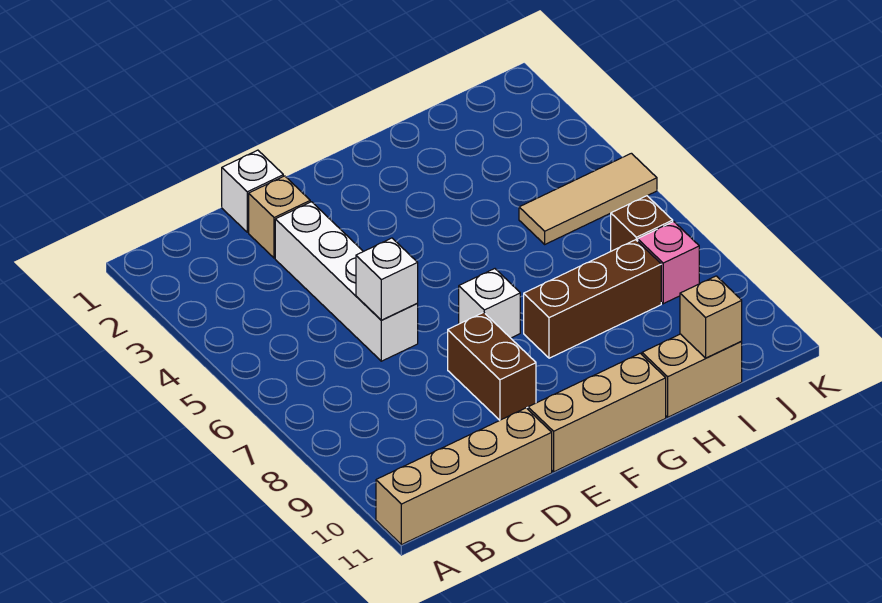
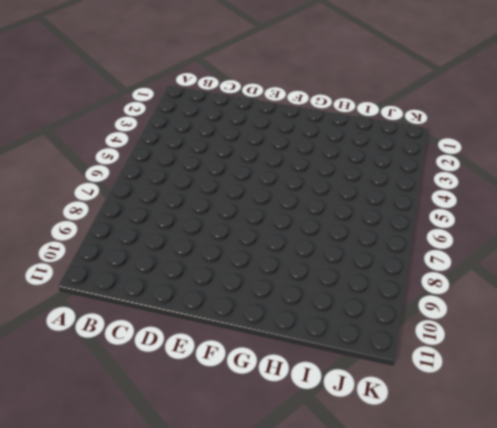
none -> tan 1x4 brick [376,408,552,545]
none -> white 1x1 brick [222,150,283,232]
none -> tan 1x1 brick [249,176,310,258]

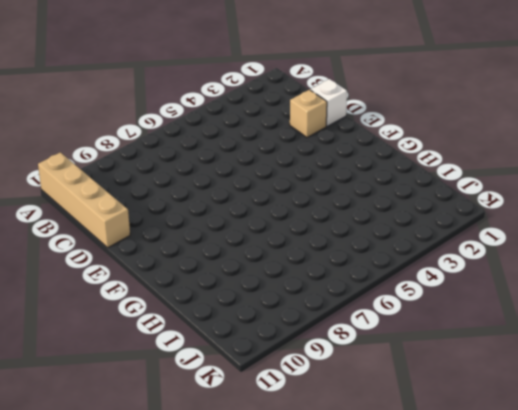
none -> white 1x4 brick [275,202,418,361]
none -> brown 1x2 brick [448,312,536,420]
none -> tan 1x3 brick [528,353,666,472]

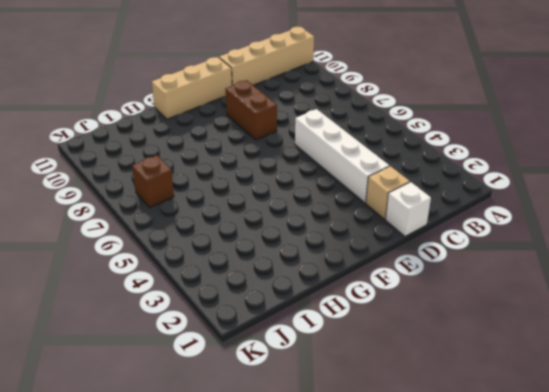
none -> white 1x1 brick [459,269,520,338]
none -> brown 1x3 brick [524,240,661,358]
none -> tan 1x2 brick [642,334,742,417]

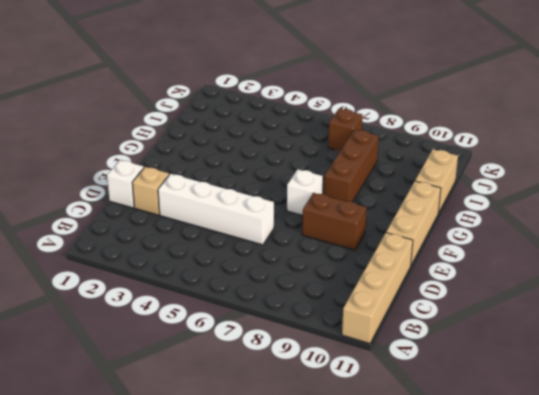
none -> tan 1x3 tile [519,153,657,244]
none -> pink 1x1 brick [638,222,699,304]
none -> white 1x1 brick [356,238,418,320]

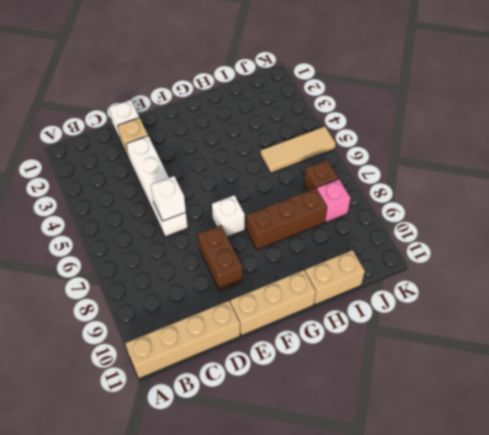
none -> tan 1x1 brick [680,276,742,358]

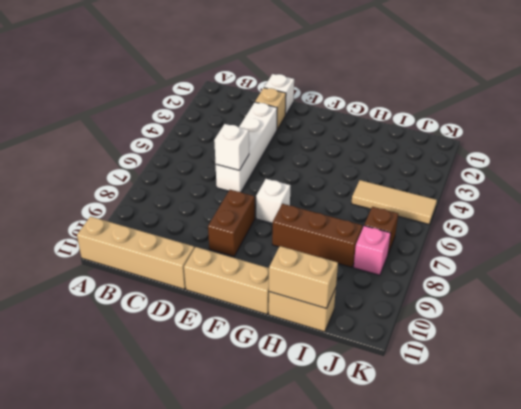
tan 1x2 brick [269,246,338,308] -> tan 1x1 brick [680,276,742,358]

